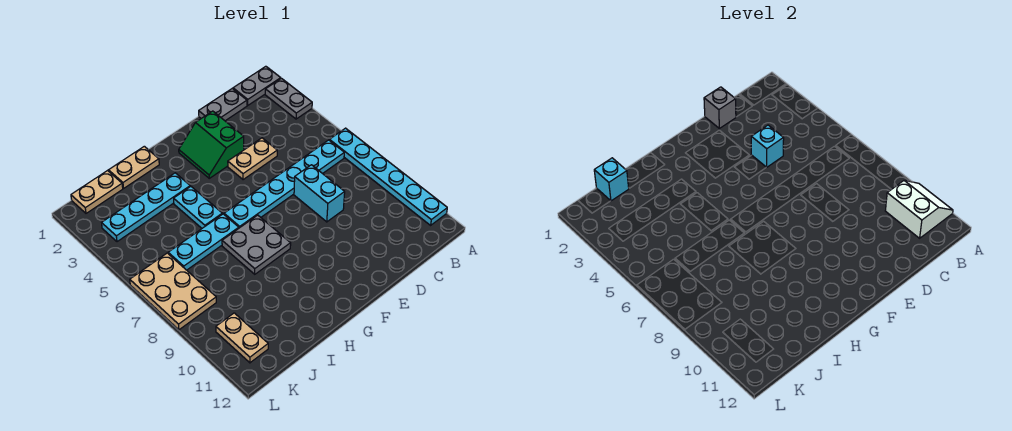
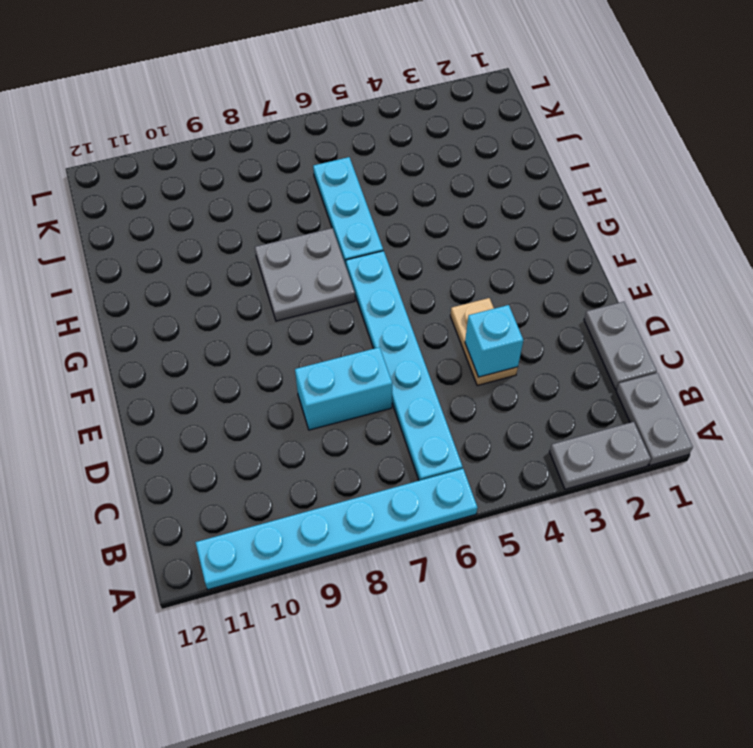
none -> green 2x2 slope [179,111,244,178]
none -> tan 1x2 plate [109,146,159,188]
none -> cyan 1x4 plate [102,173,190,242]

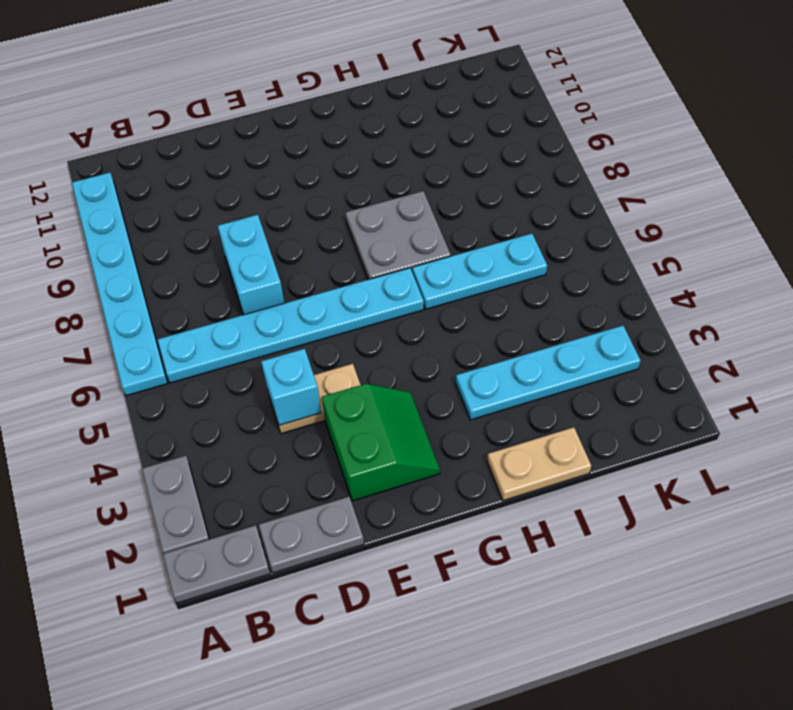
none -> cyan 1x2 plate [174,186,222,228]
none -> tan 1x2 plate [71,171,123,213]
none -> tan 2x3 plate [130,253,216,330]

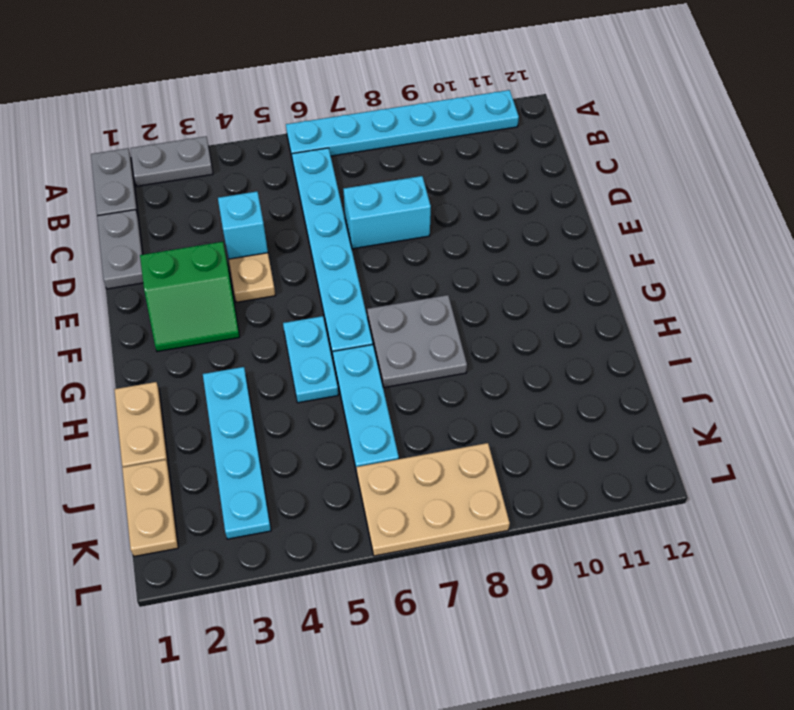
cyan 1x2 plate [283,316,338,403] -> cyan 1x2 plate turned to [174,186,222,228]
none -> tan 1x2 plate [216,313,268,363]
none -> white 2x2 slope [885,180,953,238]
none -> grey 1x1 brick [704,87,736,128]

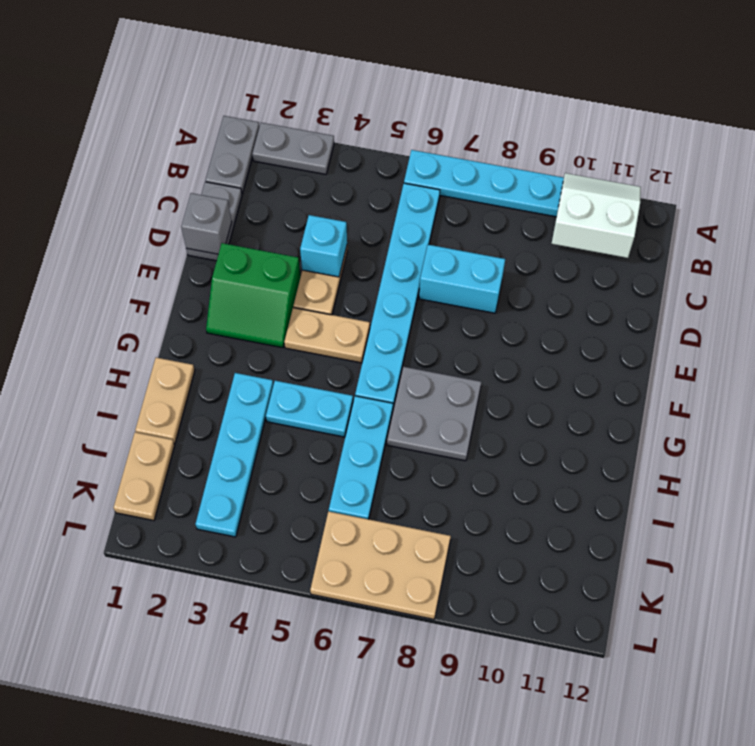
tan 1x2 plate [284,308,370,363] -> tan 1x2 plate moved to [216,313,268,363]
none -> cyan 1x1 brick [594,158,629,201]

